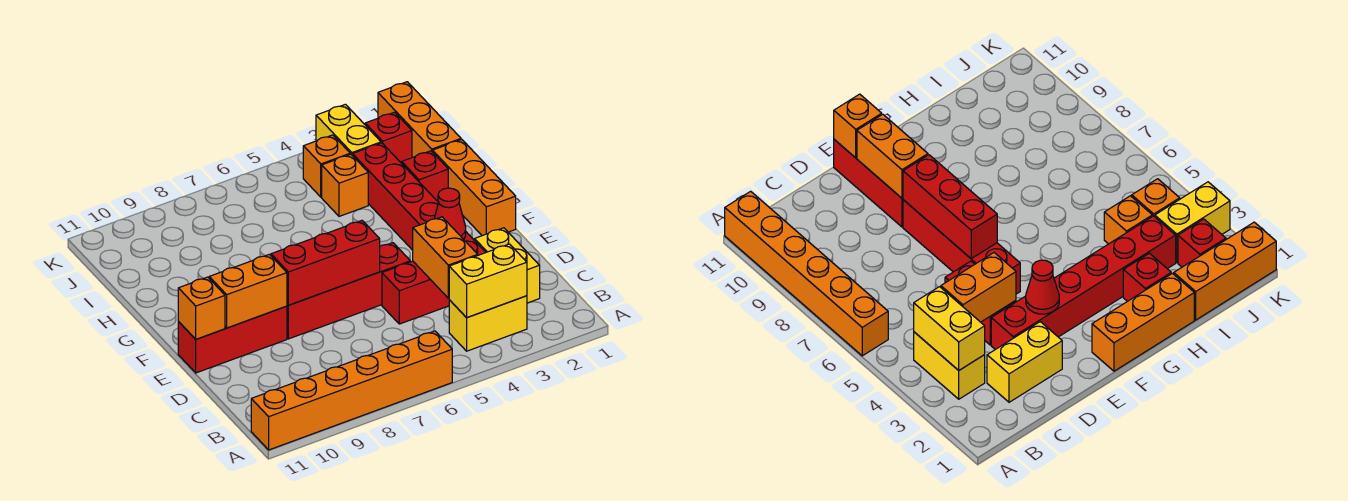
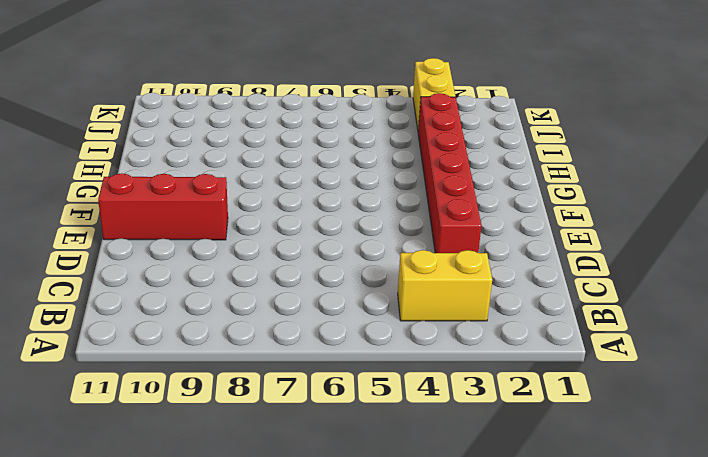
none -> orange 1x6 brick [251,331,452,450]
none -> yellow 1x2 brick [475,228,540,303]
none -> red 1x2 brick [382,261,449,324]

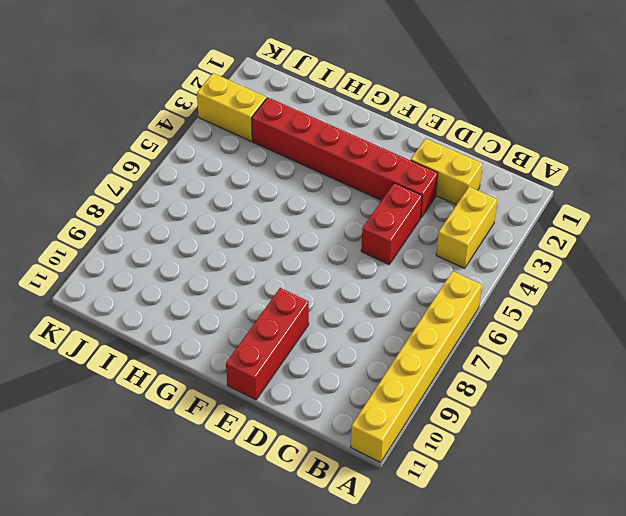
yellow 1x6 brick [351,271,482,462] -> orange 1x6 brick [251,331,452,450]
none -> red 1x4 brick [287,243,410,339]
none -> orange 1x3 brick [433,140,516,236]
none -> red 1x1 brick [402,151,448,203]

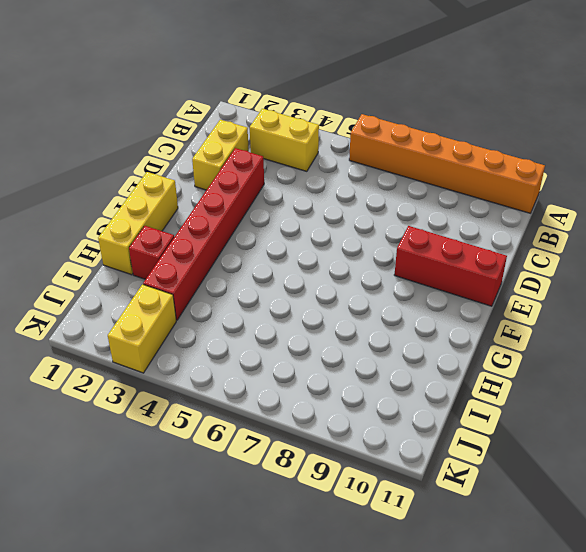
yellow 1x3 brick [98,172,178,275] -> orange 1x3 brick [433,140,516,236]
none -> red 1x2 brick [382,261,449,324]
none -> red 1x4 brick [287,243,410,339]
none -> orange 1x3 brick [378,82,461,158]

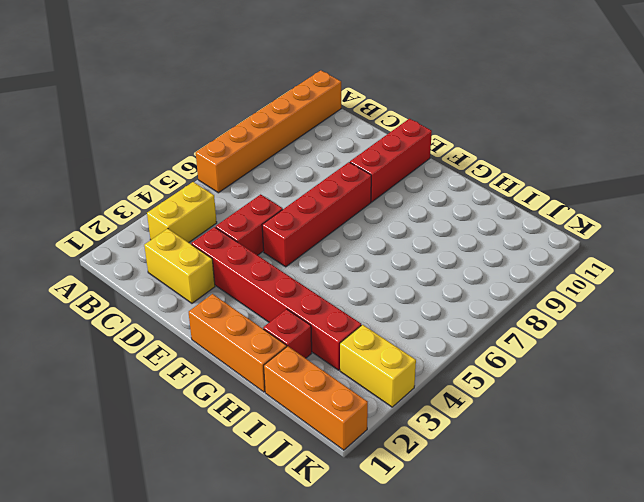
none -> orange 1x1 brick [322,154,368,216]
none -> red 1x1 brick [365,112,412,163]
none -> orange 1x1 brick [303,135,350,197]

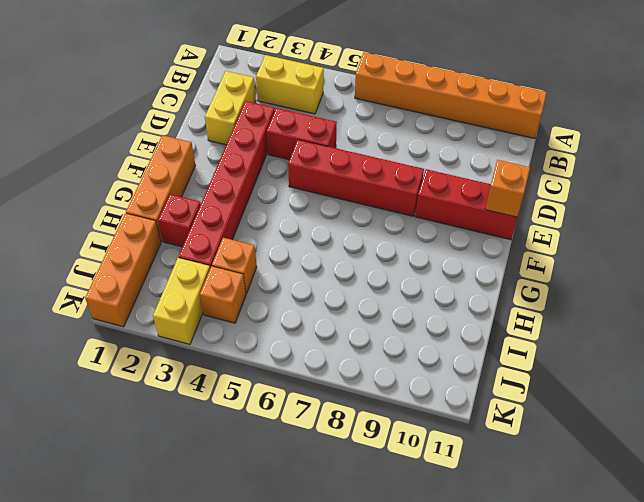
none -> red 1x1 brick [365,112,412,163]
none -> yellow 1x2 brick [449,244,527,318]
none -> orange 1x2 brick [413,217,478,298]

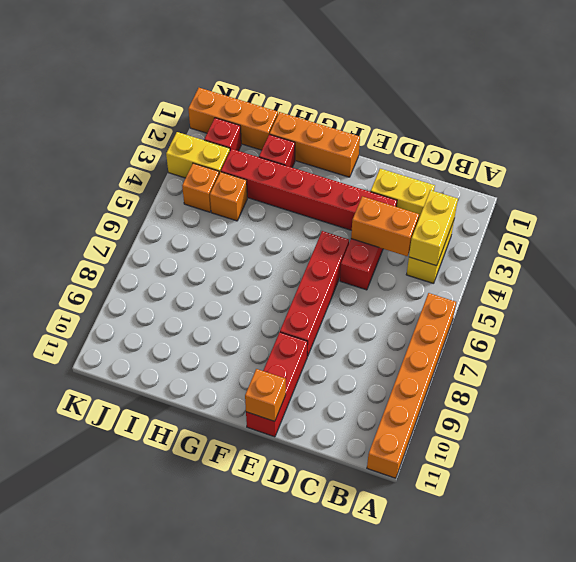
none -> red 1x1 cone [434,188,466,239]
none -> red 1x3 brick [271,221,380,305]
none -> orange 1x2 brick [209,254,287,328]

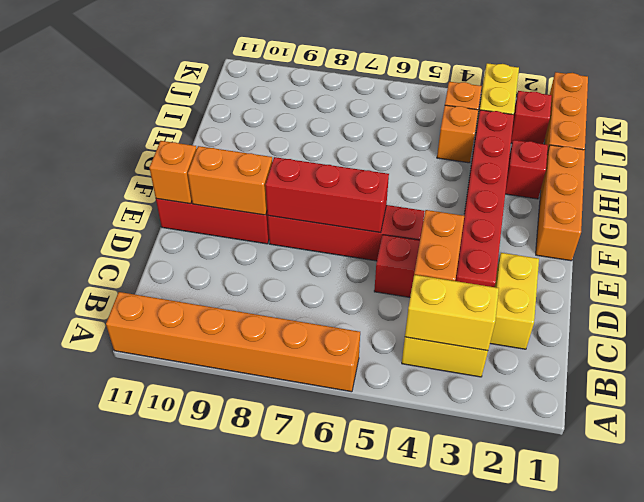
none -> red 1x1 cone [434,188,466,239]

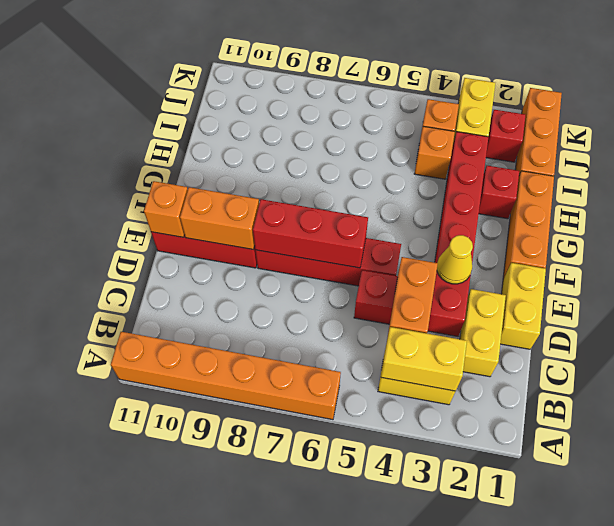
yellow 1x2 brick [500,263,546,349] -> none
yellow 1x1 cone [437,235,473,284] -> red 1x1 cone [434,188,466,239]

